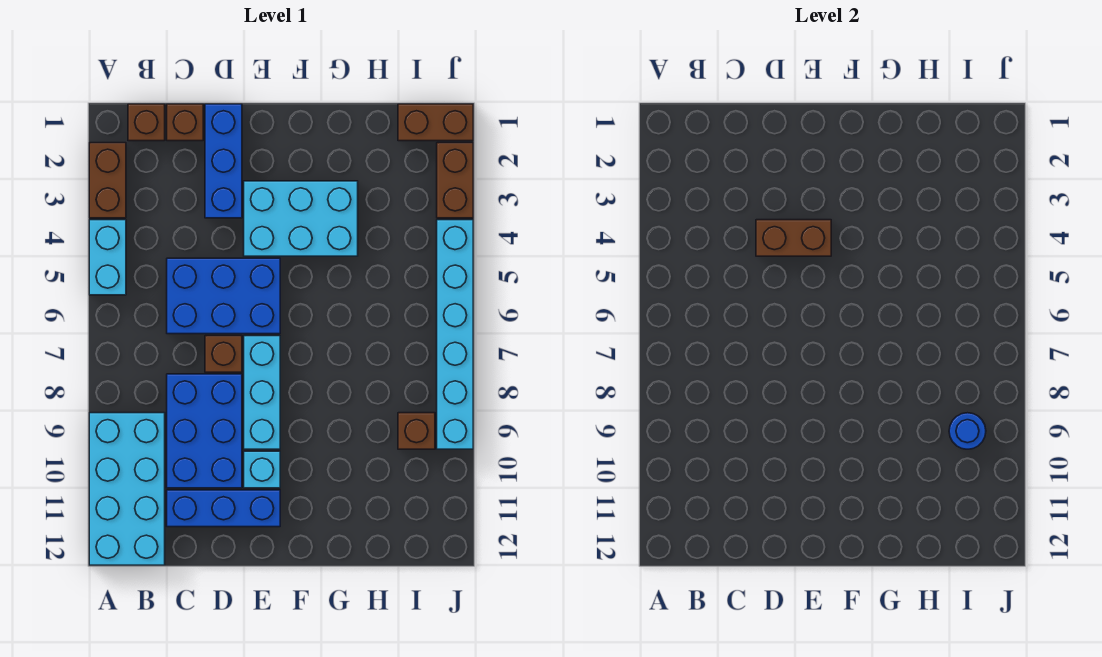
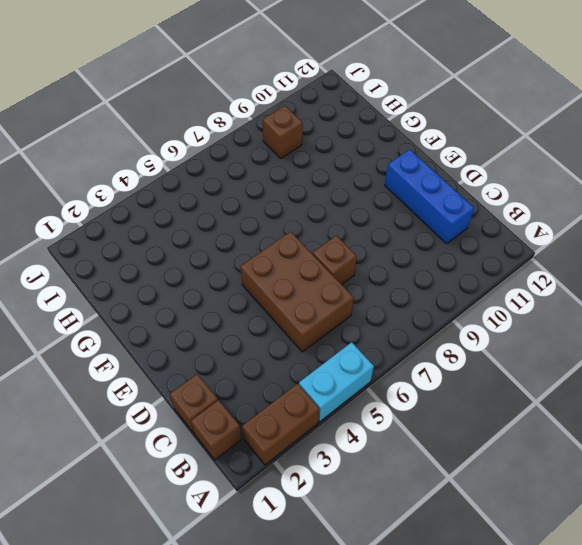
brown 2x3 brick [240,232,354,352] -> blue 2x3 brick [167,258,280,334]
none -> cyan 2x4 brick [89,413,165,565]
none -> blue 2x3 brick [167,374,242,488]
none -> blue 1x3 brick [205,104,242,218]

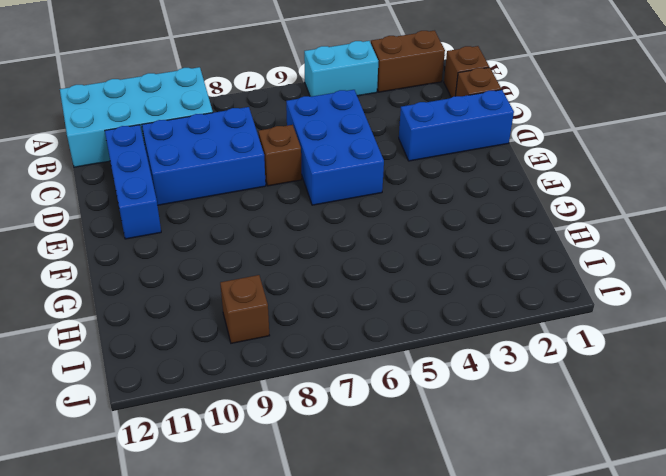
none -> cyan 2x3 brick [244,181,358,256]
none -> cyan 1x3 brick [244,336,280,449]
none -> cyan 1x1 brick [244,451,280,488]

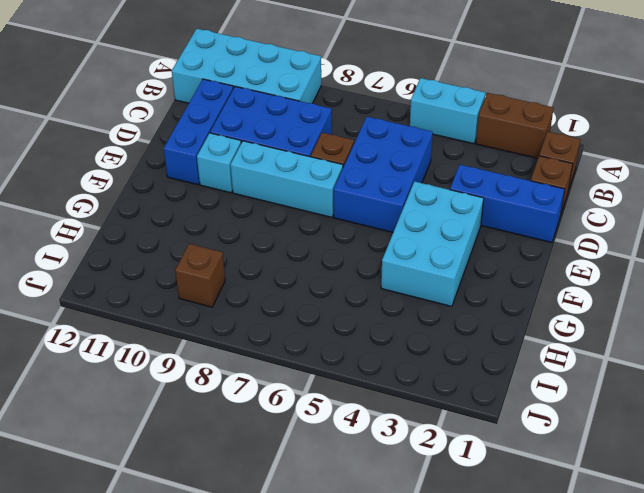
none -> brown 1x2 brick [398,104,473,141]
none -> brown 1x2 brick [437,143,473,218]
none -> cyan 1x6 brick [437,220,473,449]

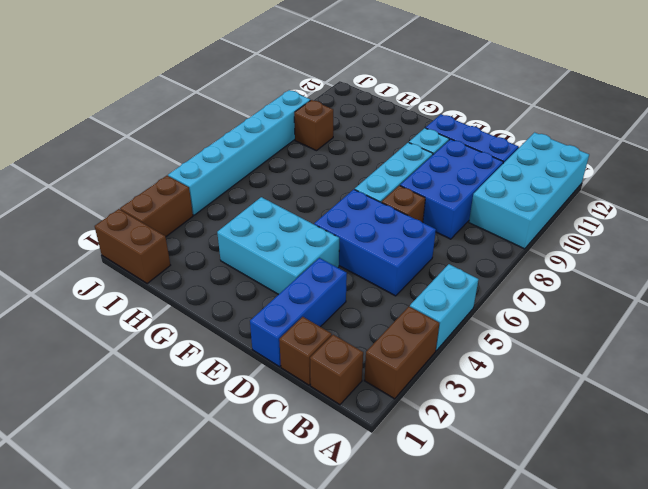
none -> brown 1x2 brick [756,220,831,256]
none -> blue 1x1 round brick [949,413,986,449]

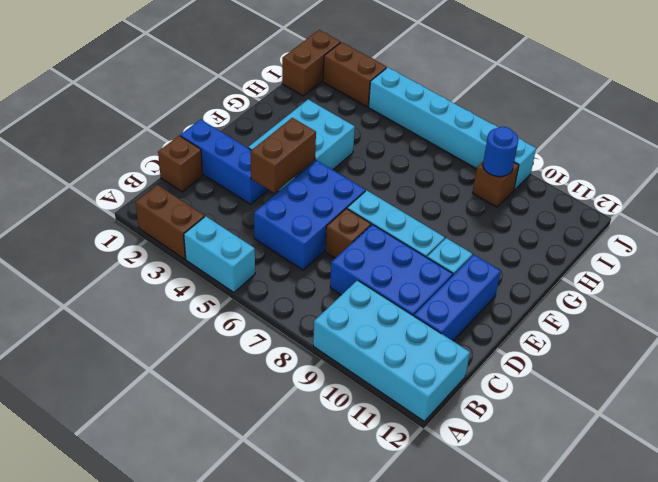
none -> brown 1x1 brick [128,104,165,141]

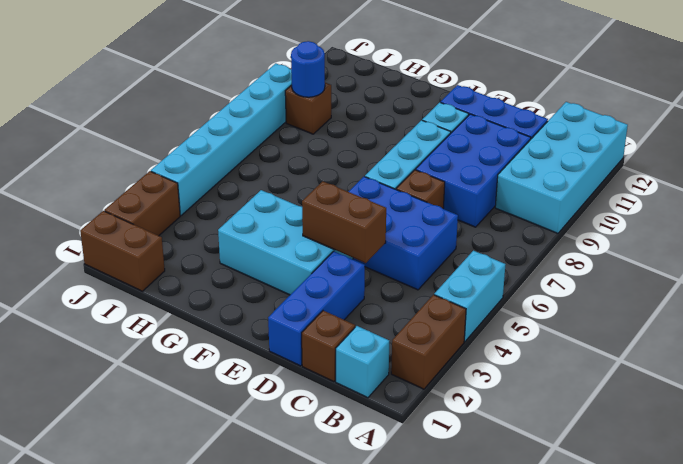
cyan 1x1 brick [336,326,389,398] -> brown 1x1 brick [128,104,165,141]

